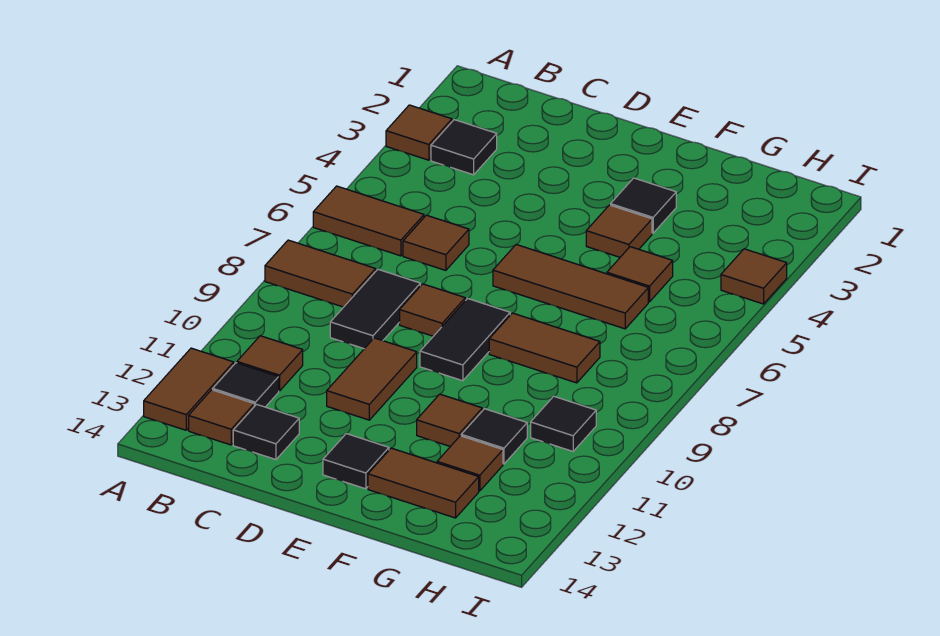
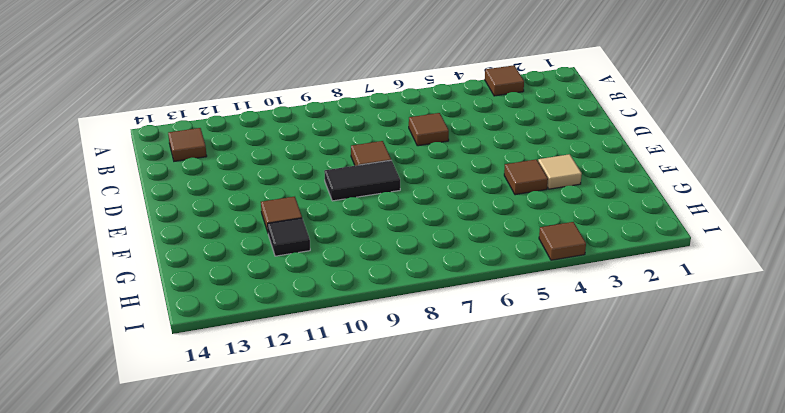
tan 1x1 tile [538,154,582,189] -> black 1x1 tile [611,178,676,233]
none -> brown 1x2 tile [313,186,424,256]
none -> brown 1x2 tile [265,240,376,307]
none -> brown 1x2 tile [144,348,234,430]

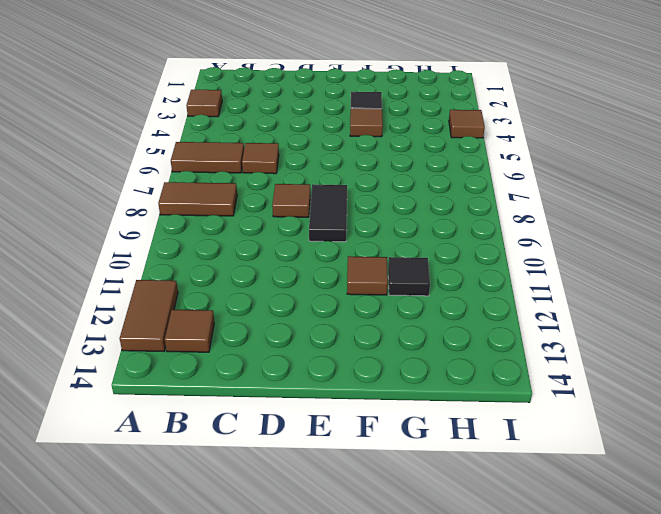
none -> black 1x1 tile [431,120,497,175]
none -> brown 1x1 tile [237,336,303,391]
none -> black 1x1 tile [213,363,279,407]

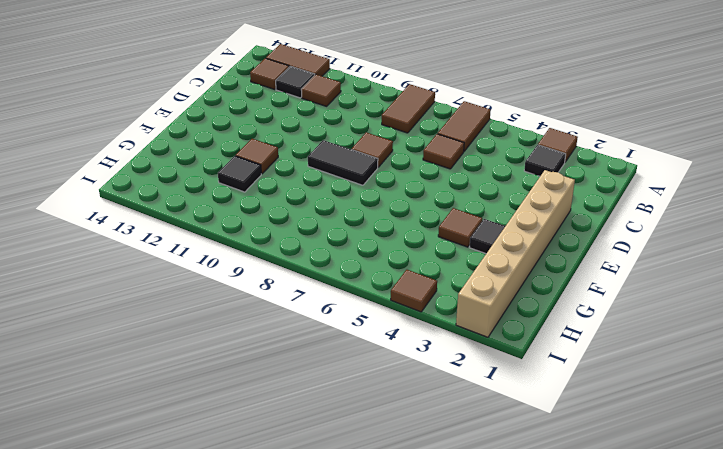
tan 1x6 brick [456,170,575,337] -> none
none -> black 1x2 tile [330,269,420,349]
none -> black 1x1 tile [233,404,299,460]
none -> brown 1x2 tile [327,338,417,420]

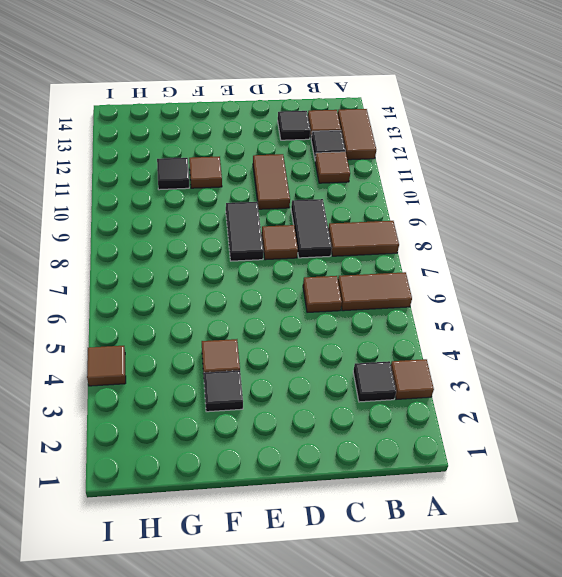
none -> brown 1x3 tile [493,244,648,329]
none -> black 1x1 tile [323,434,389,489]
none -> brown 1x2 tile [489,313,600,383]

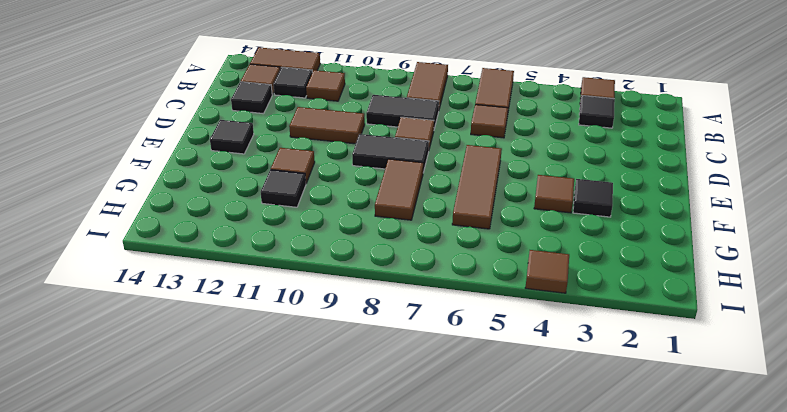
none -> brown 1x2 tile [368,448,479,518]
none -> brown 1x1 tile [607,247,673,302]
none -> brown 1x1 tile [437,436,503,491]

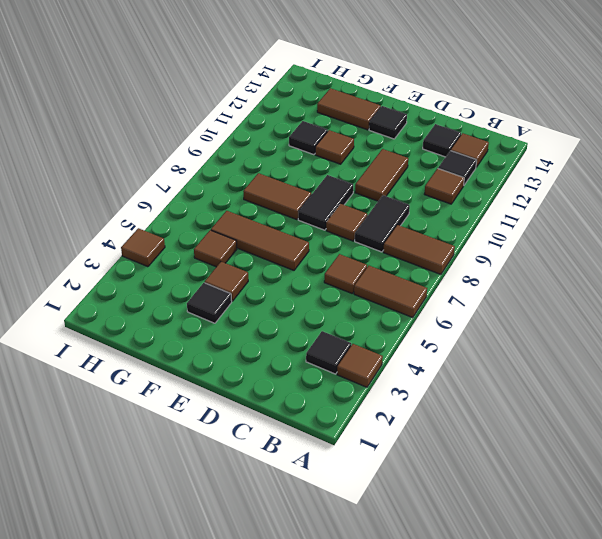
none -> brown 1x2 tile [144,348,234,430]
none -> brown 1x1 tile [437,436,503,491]
none -> black 1x1 tile [531,396,596,451]

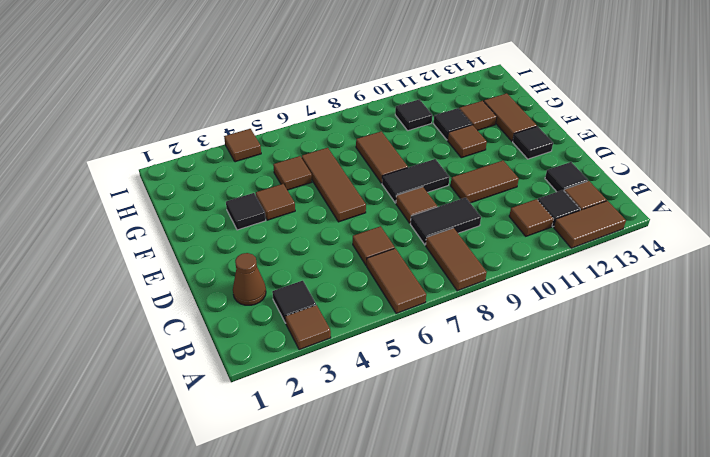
brown 1x1 cone [233,253,266,305] -> none

